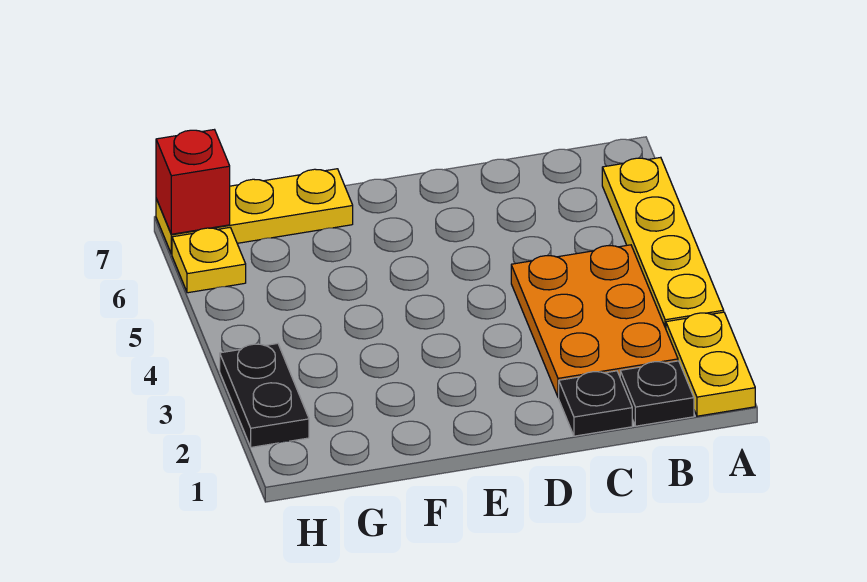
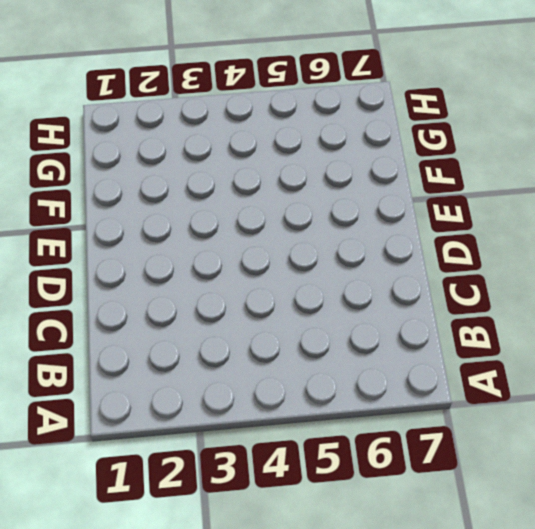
none -> yellow 1x2 plate [666,312,755,416]
none -> yellow 1x4 plate [602,157,724,328]

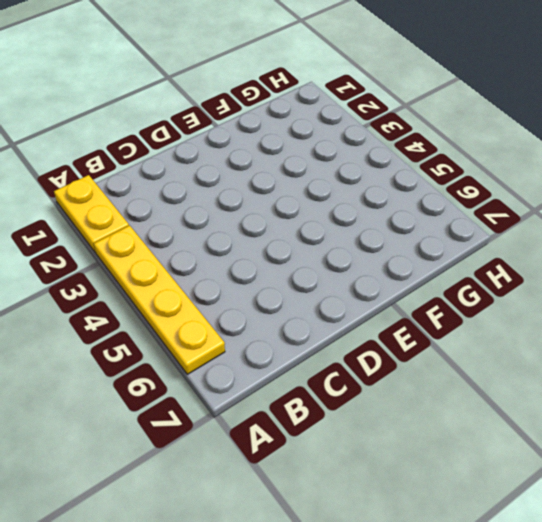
none -> black 1x1 plate [620,361,694,426]
none -> orange 2x3 plate [511,245,678,398]

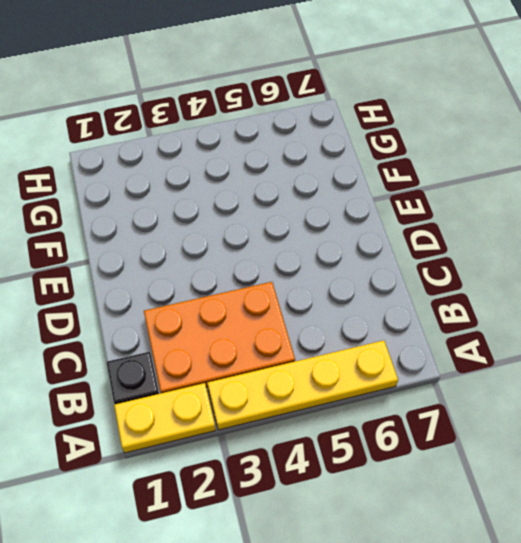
none -> black 1x1 plate [559,371,632,436]
none -> yellow 1x3 plate [156,169,353,254]

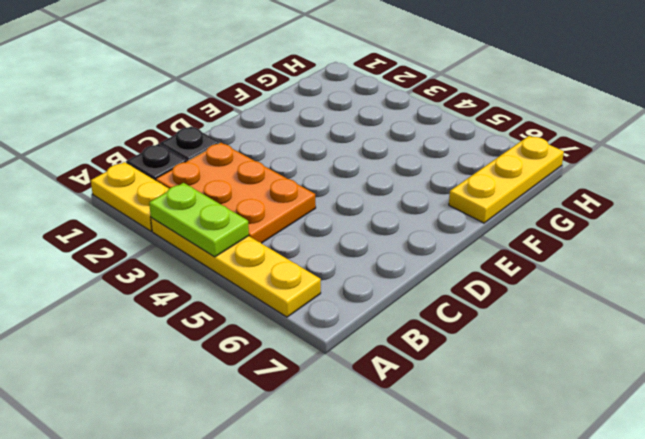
lime 1x2 plate [149,183,249,257] -> none
none -> black 1x2 plate [220,343,309,447]
none -> yellow 1x1 plate [172,228,246,293]

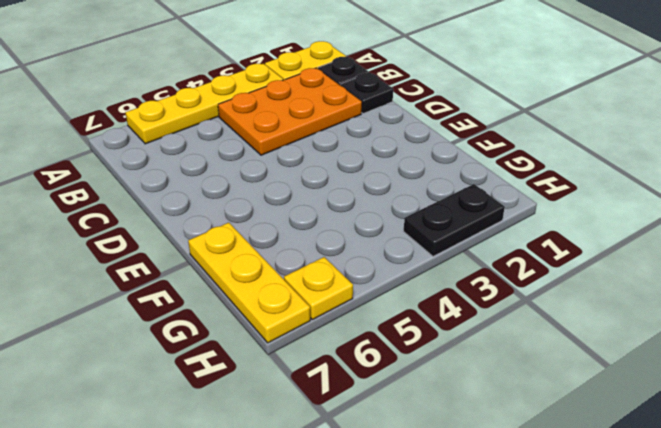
none -> red 1x1 brick [156,130,230,234]

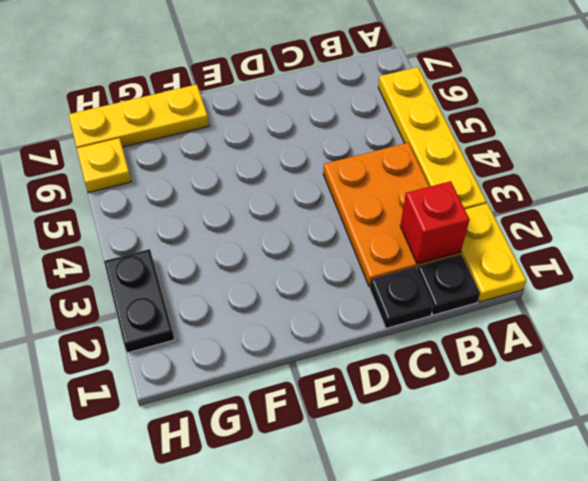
red 1x1 brick [400,181,470,264] -> red 1x1 brick moved to [156,130,230,234]

